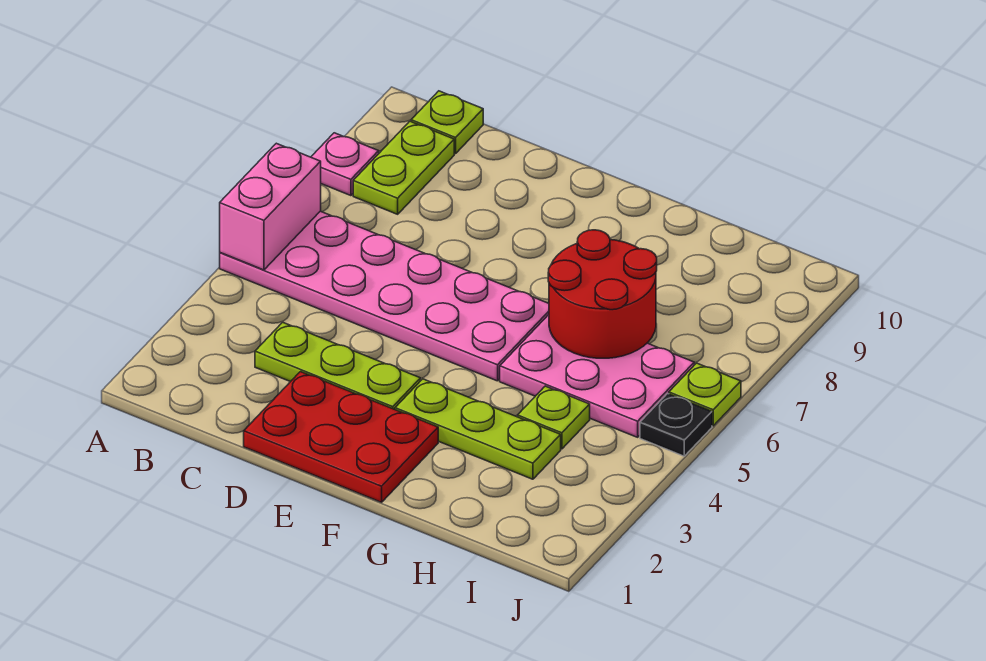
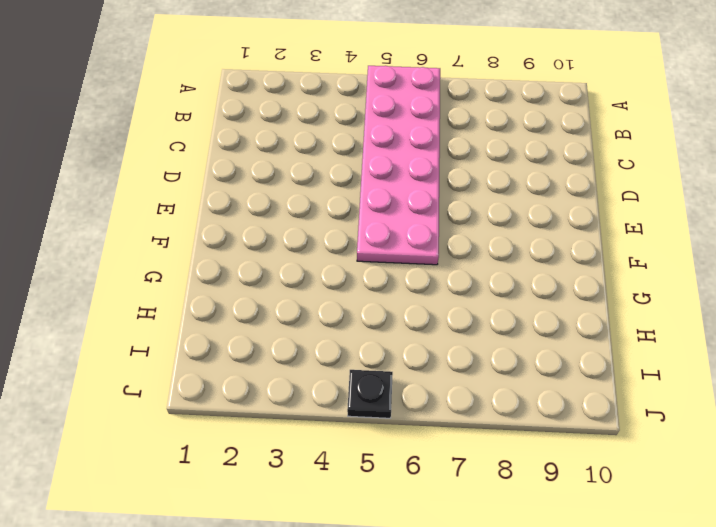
none -> pink 1x1 plate [311,133,379,196]
none -> lime 1x2 plate [353,121,454,214]
none -> lime 1x1 plate [411,91,483,154]

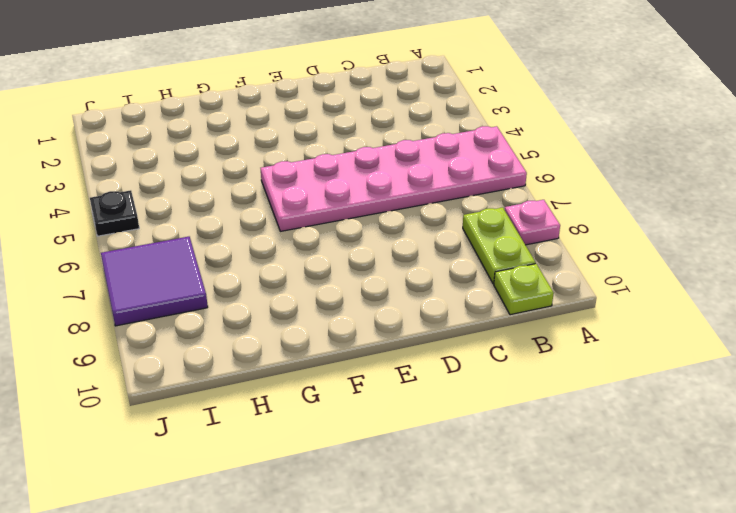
purple 2x2 tile [101,237,208,326] -> none
none -> lime 1x3 plate [255,322,420,409]
none -> red 2x3 plate [244,372,438,502]
none -> lime 1x3 plate [395,379,561,479]

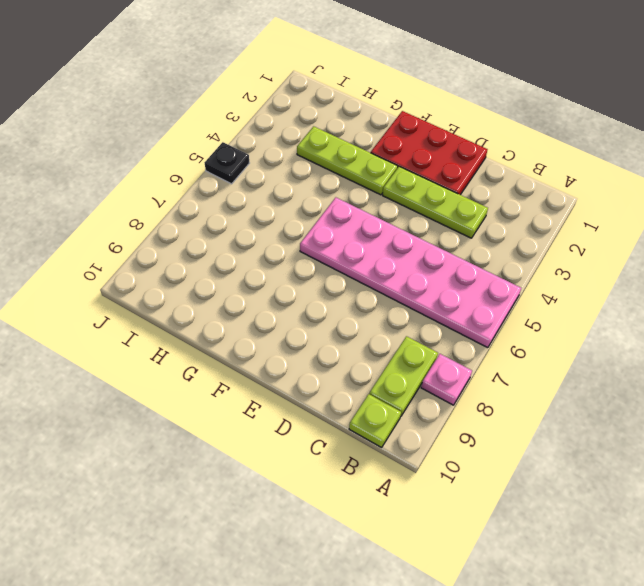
none -> pink 2x3 plate [500,315,694,437]
none -> lime 1x1 plate [518,386,590,449]
none -> lime 1x1 plate [669,363,741,426]

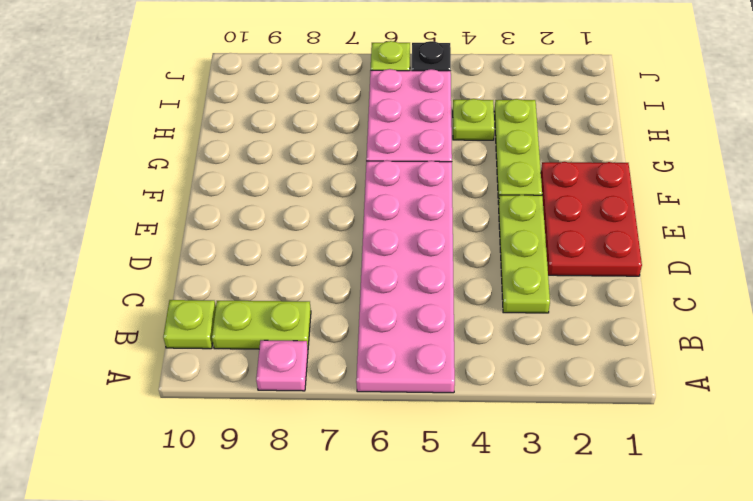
none -> pink 1x2 brick [220,143,321,270]
none -> red 2x2 round brick [548,230,657,358]

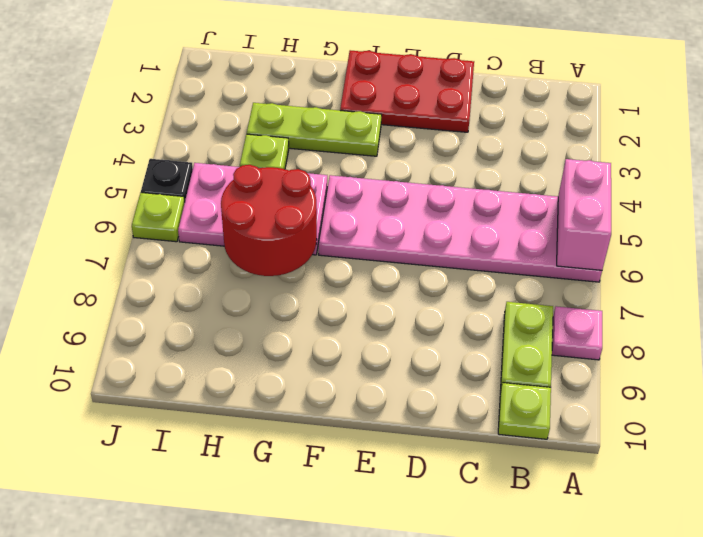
none -> lime 1x3 plate [255,322,420,409]

